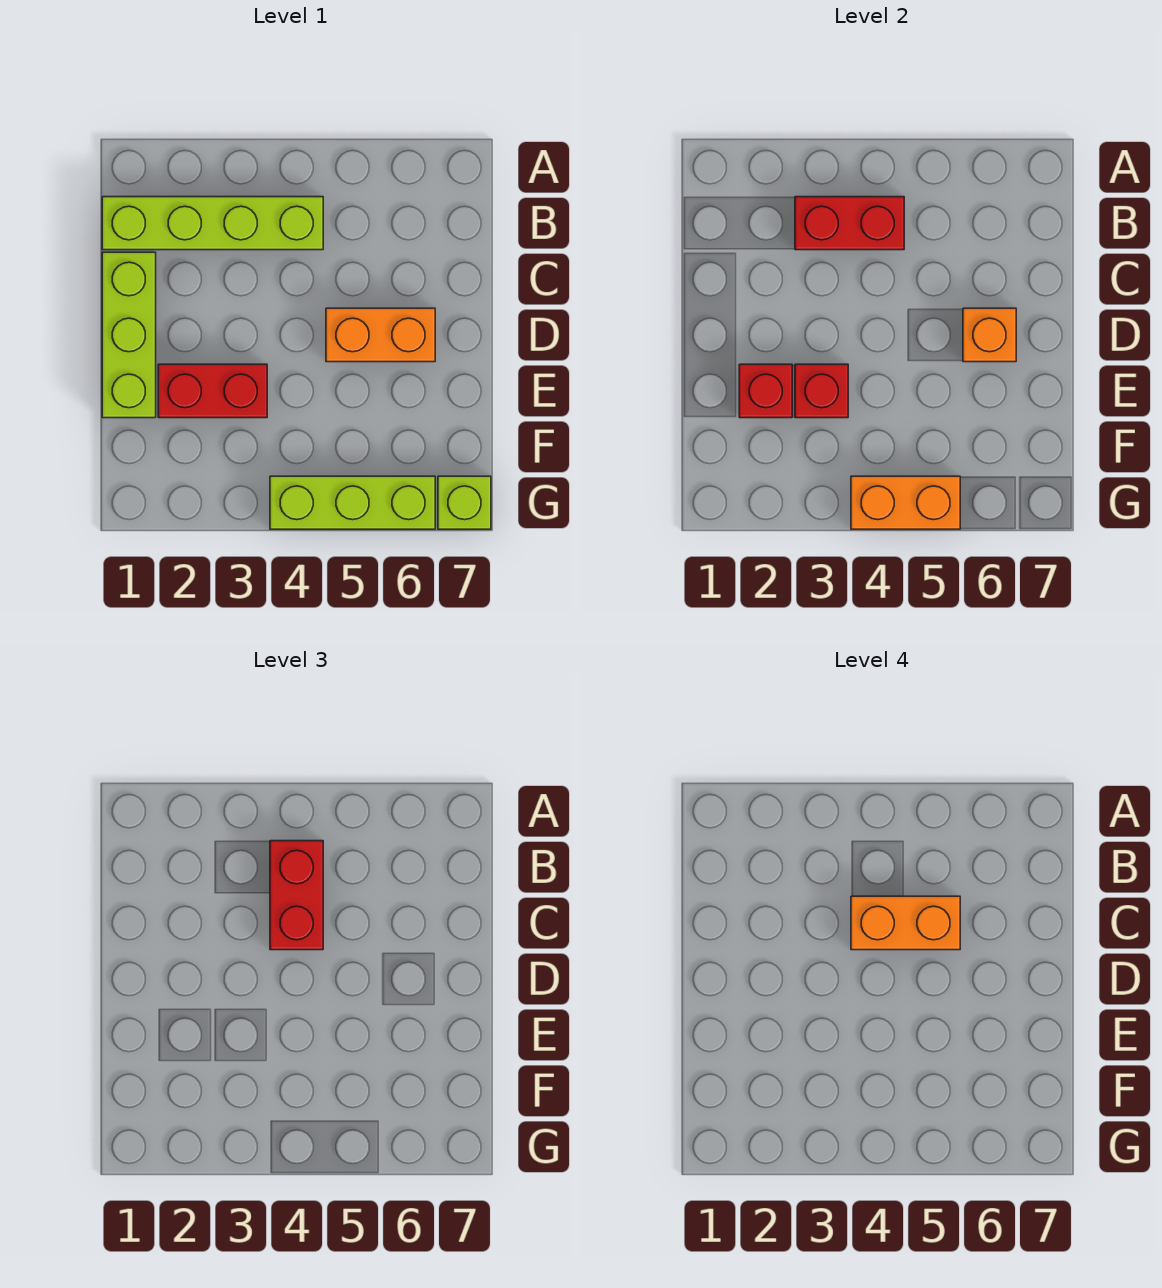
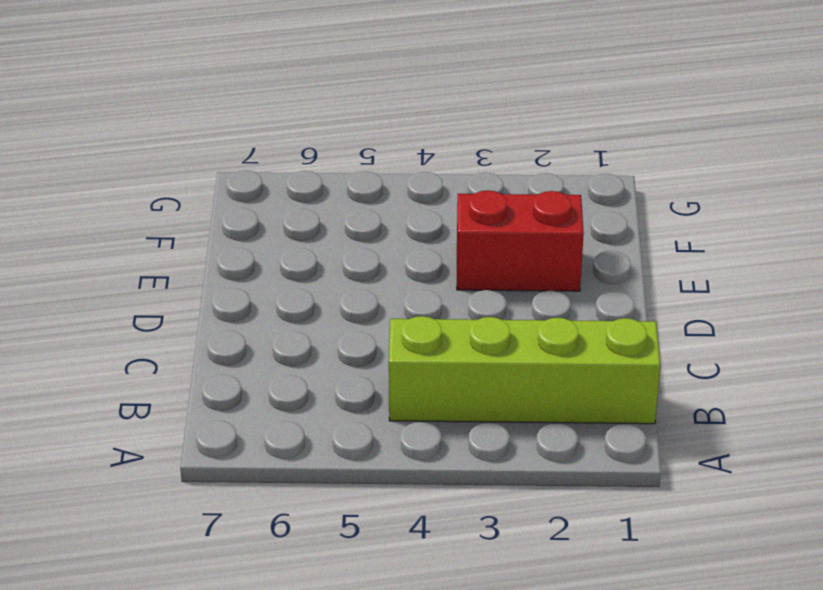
none -> lime 1x3 brick [102,252,156,418]
none -> orange 1x2 brick [326,308,435,362]
none -> lime 1x3 brick [270,476,435,529]

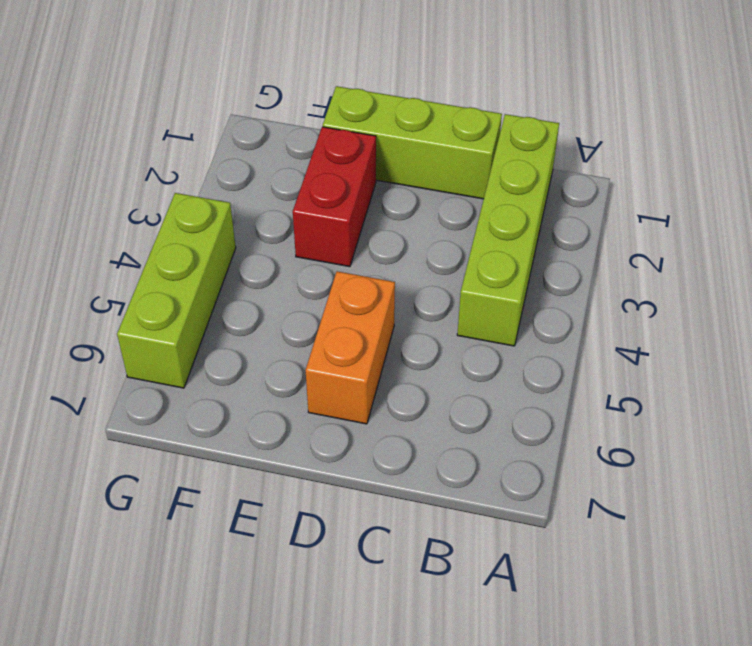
none -> lime 1x1 brick [438,476,491,529]
none -> red 1x2 brick [795,197,904,250]
none -> orange 1x1 brick [963,308,1016,362]

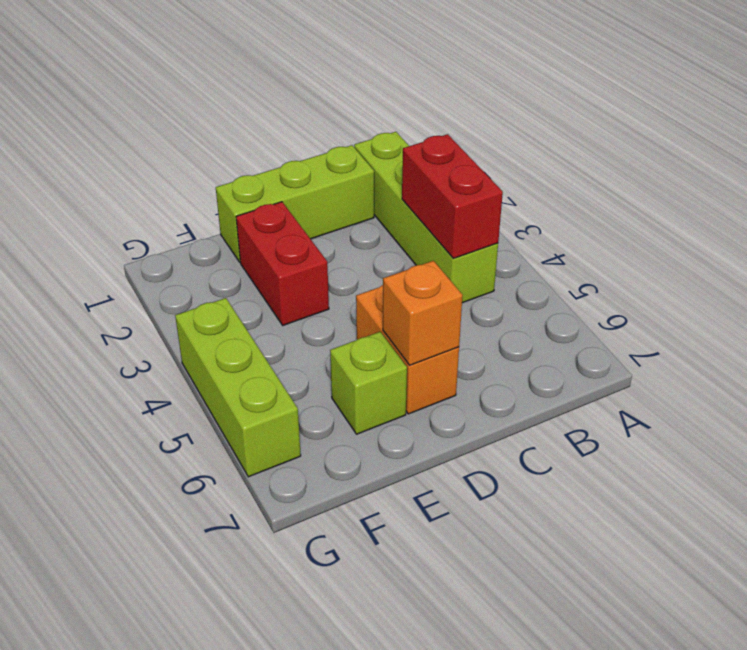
lime 1x1 brick [330,332,407,434] -> lime 1x1 brick moved to [438,476,491,529]
none -> red 1x1 brick [739,364,792,418]
none -> red 1x1 brick [795,364,848,418]
none -> orange 1x2 brick [851,476,960,529]

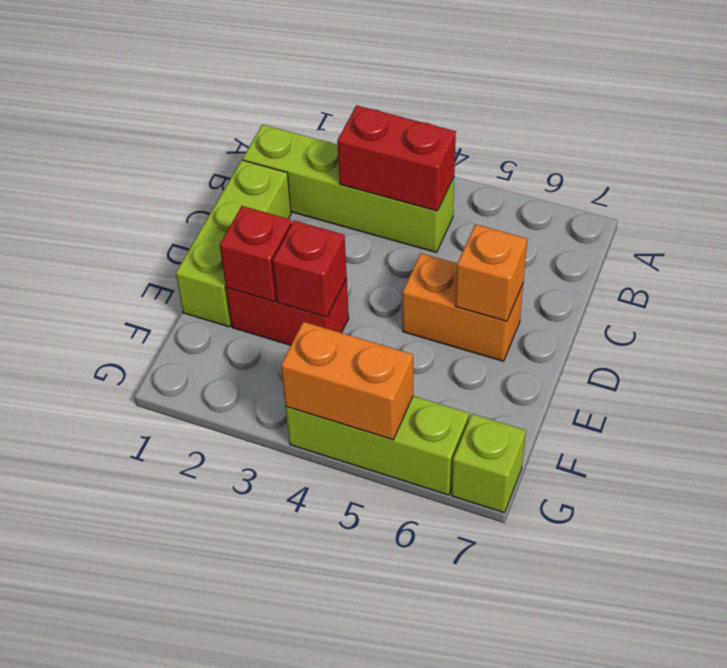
none -> red 1x2 brick [270,841,323,950]
none -> orange 1x2 brick [851,896,960,950]

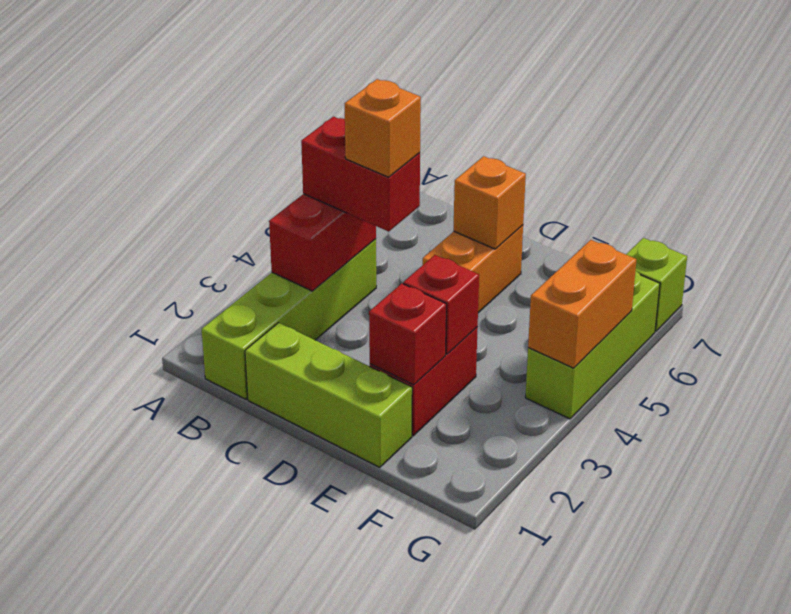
orange 1x1 brick [345,79,421,177] -> orange 1x2 brick [851,896,960,950]

